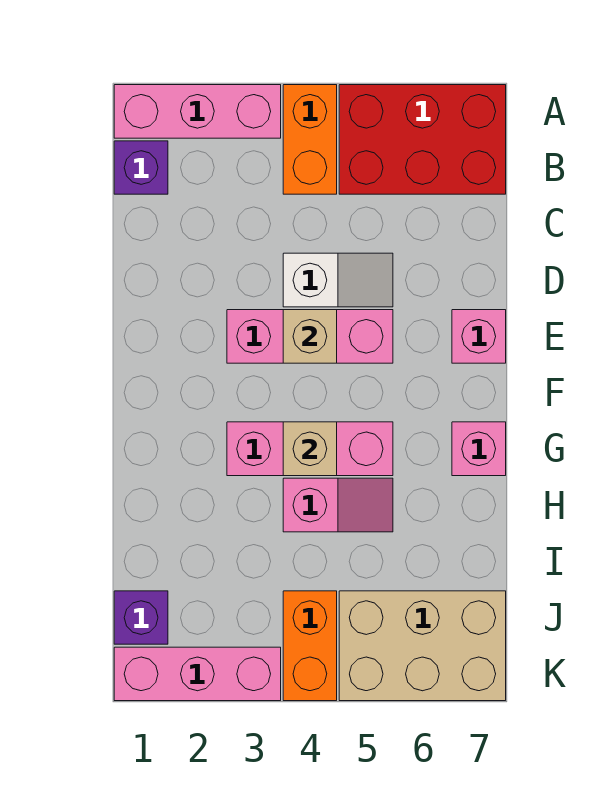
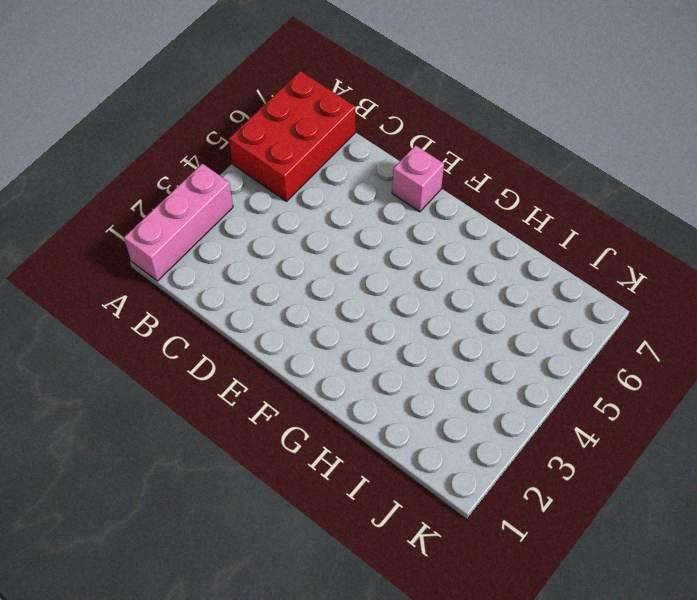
none -> orange 1x2 brick [283,85,337,194]
none -> purple 1x1 brick [114,141,168,194]
none -> white 1x2 slope [283,253,393,307]

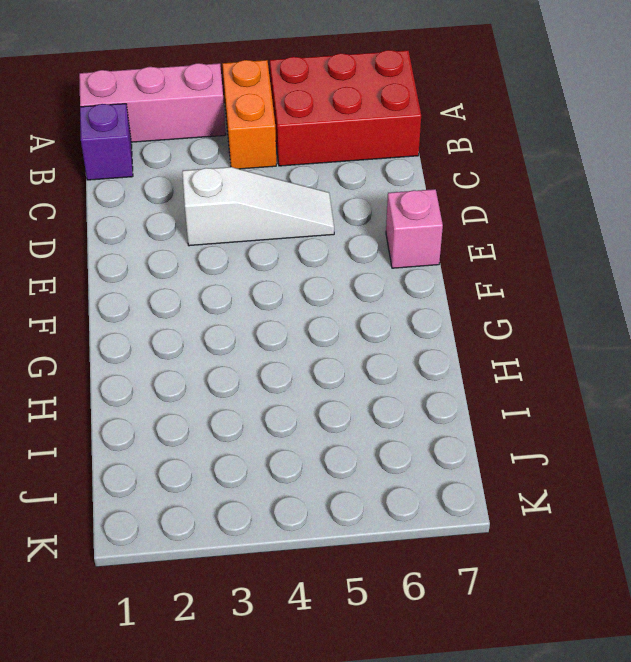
white 1x3 slope [182,167,334,246] -> white 1x2 slope [283,253,393,307]
none -> pink 1x3 brick [227,310,393,363]
none -> pink 1x3 brick [227,422,393,476]
none -> pink 1x1 brick [452,422,506,476]

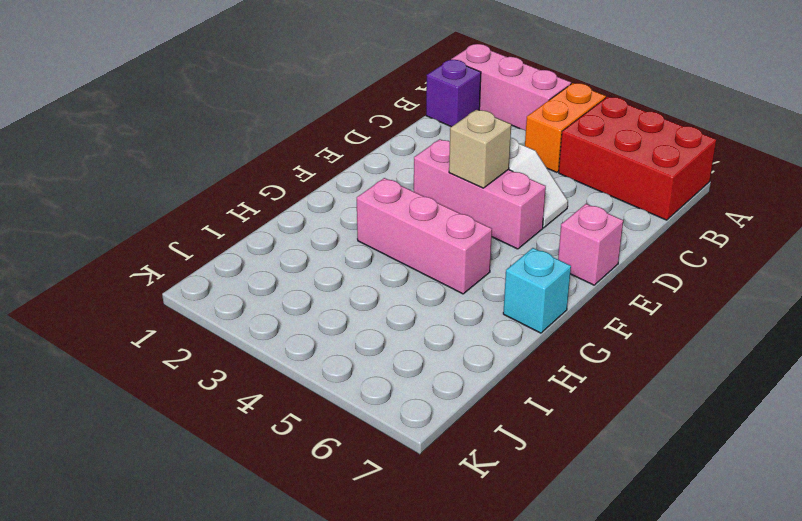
cyan 1x1 brick [503,248,571,333] -> pink 1x1 brick [452,422,506,476]
none -> pink 1x2 slope [283,478,393,532]
none -> purple 1x1 brick [114,591,168,644]
none -> orange 1x2 brick [283,591,337,701]

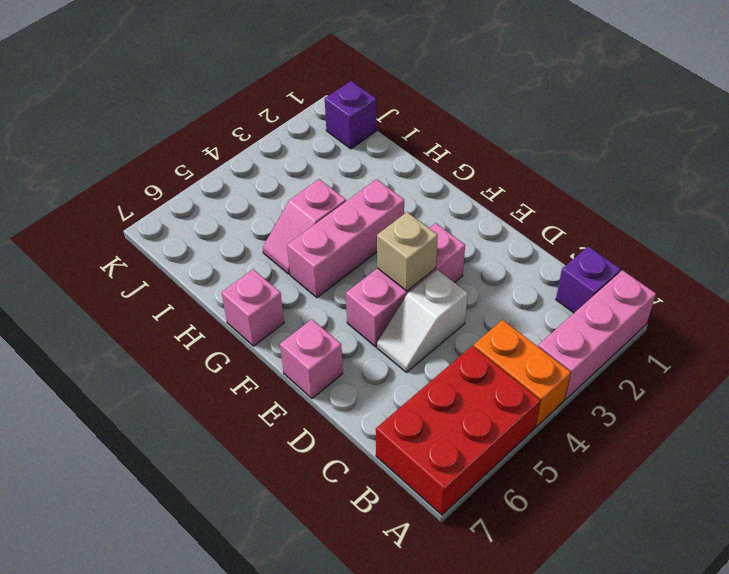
none -> orange 1x2 brick [283,591,337,701]
none -> tan 2x3 brick [339,591,506,701]
none -> pink 1x3 brick [114,647,281,701]

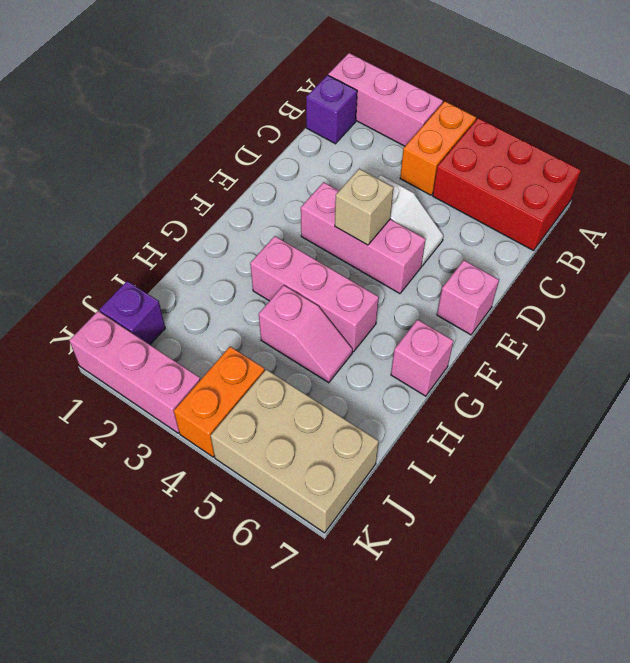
none -> tan 1x1 brick [283,422,337,476]

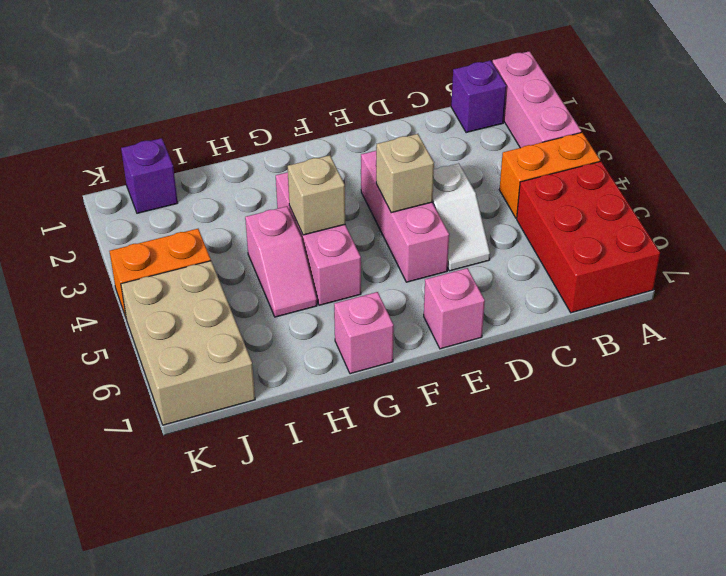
none -> pink 1x3 brick [114,647,281,701]

